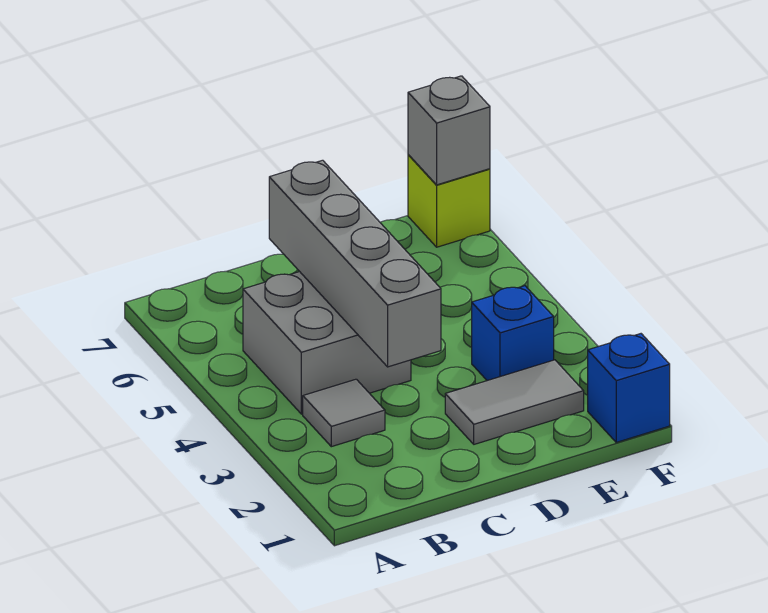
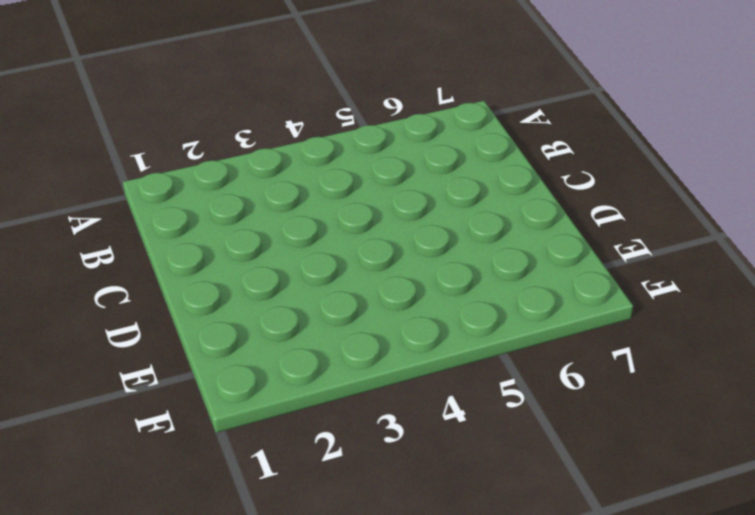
none -> grey 1x1 tile [303,379,385,447]
none -> grey 2x2 brick [243,272,411,414]

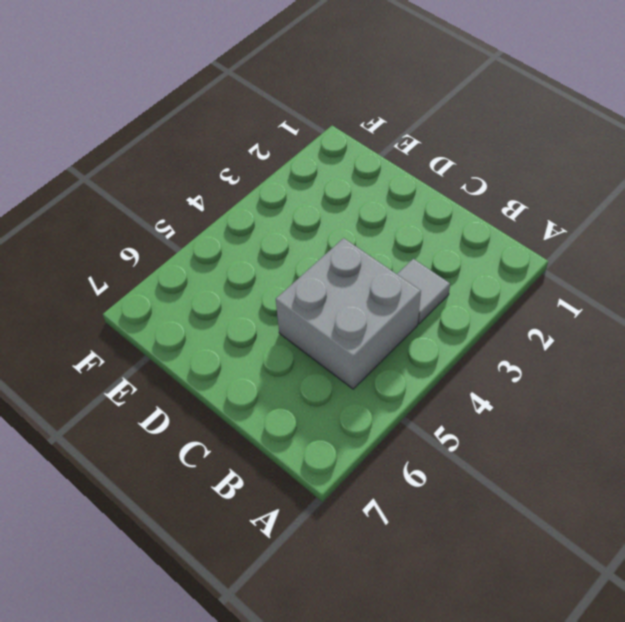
none -> grey 1x2 tile [445,360,584,444]
none -> blue 1x1 brick [472,286,554,381]

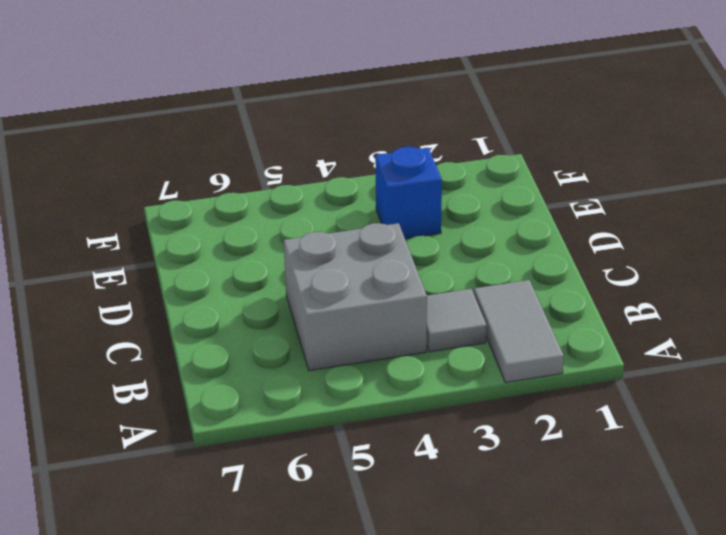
grey 1x2 tile [474,280,564,383] -> grey 1x2 tile moved to [445,360,584,444]
none -> blue 1x1 brick [588,334,670,442]
none -> lime 1x1 brick [408,155,490,247]

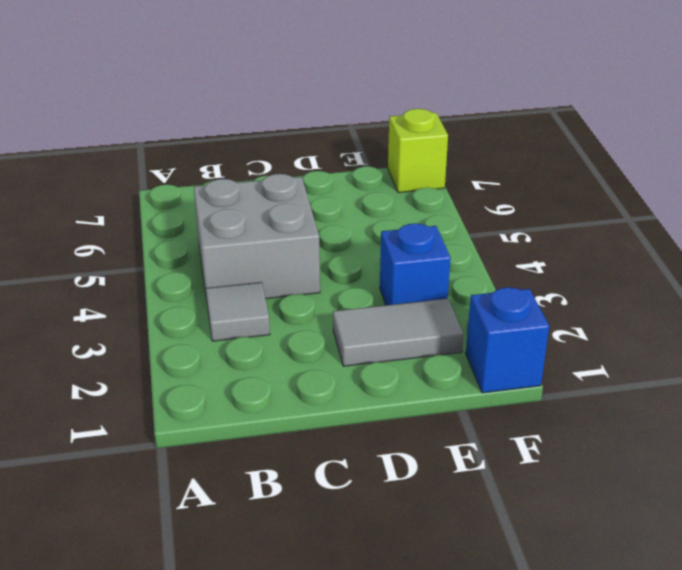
none -> grey 1x4 brick [269,160,441,367]
none -> grey 1x1 brick [408,76,490,185]

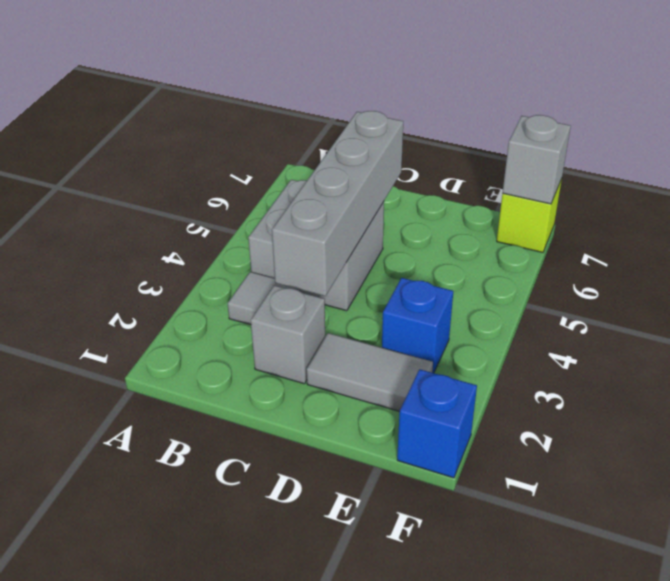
grey 1x1 brick [251,285,325,384] -> none

